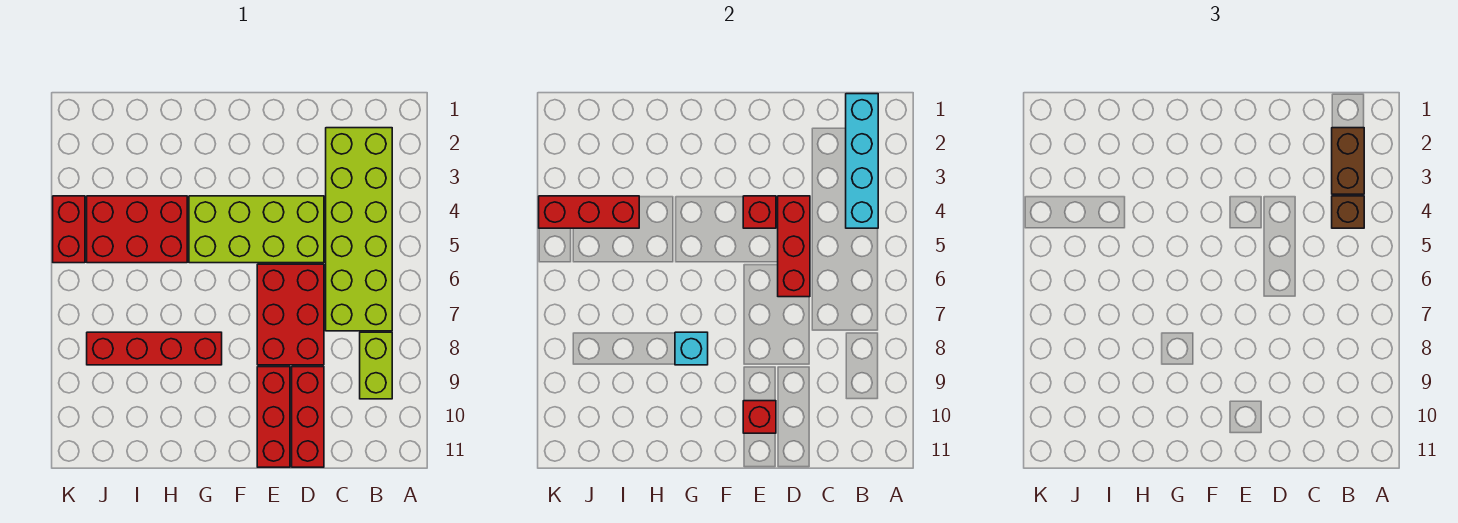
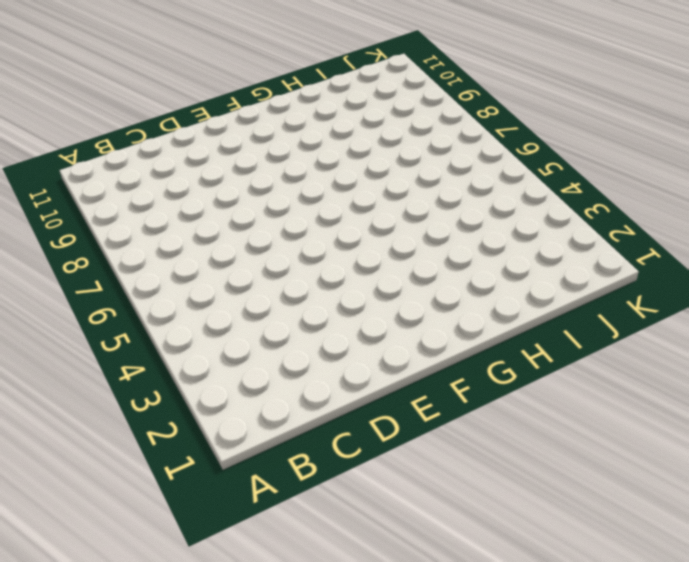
none -> lime 2x6 brick [326,128,392,331]
none -> lime 1x2 brick [360,332,392,399]
none -> lime 2x4 brick [189,196,324,263]

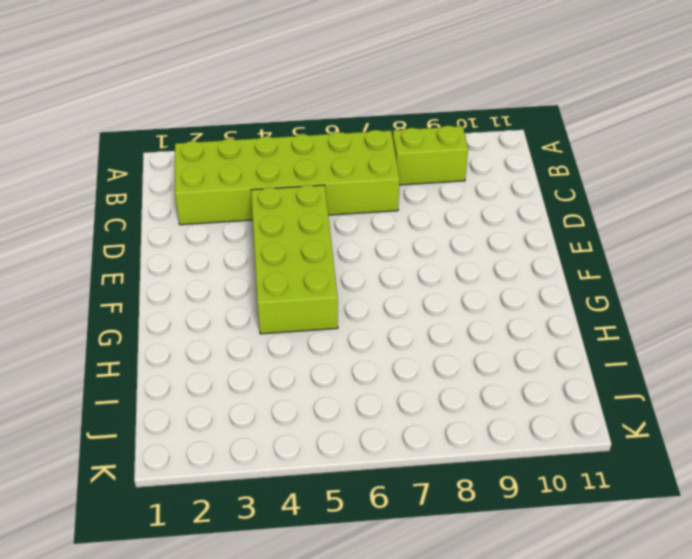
none -> red 2x3 brick [257,264,324,365]
none -> red 1x3 brick [292,367,324,467]
none -> red 1x3 brick [257,367,290,467]

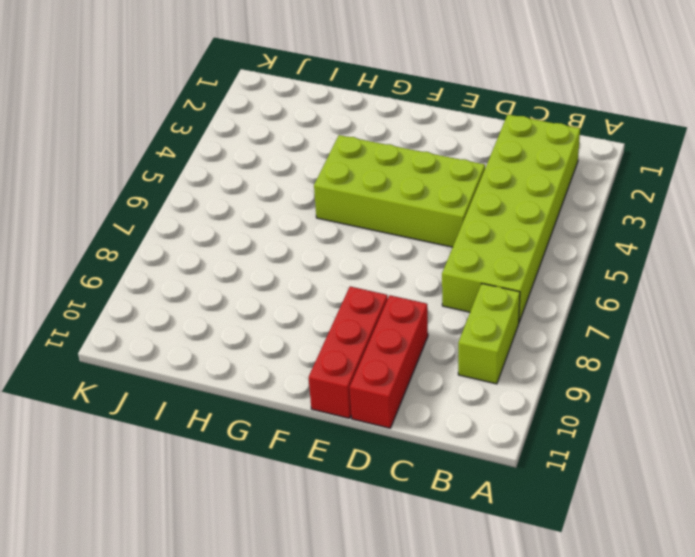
none -> red 2x3 brick [257,264,324,365]
none -> red 1x4 brick [87,332,222,365]
none -> red 2x3 brick [87,196,187,263]

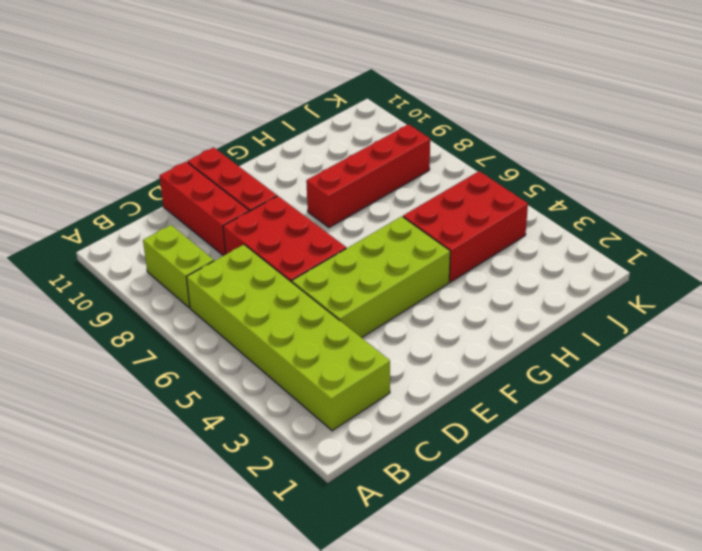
none -> red 1x2 brick [53,196,85,263]
none -> cyan 1x4 brick [846,94,878,228]
none -> red 1x3 brick [778,196,810,297]

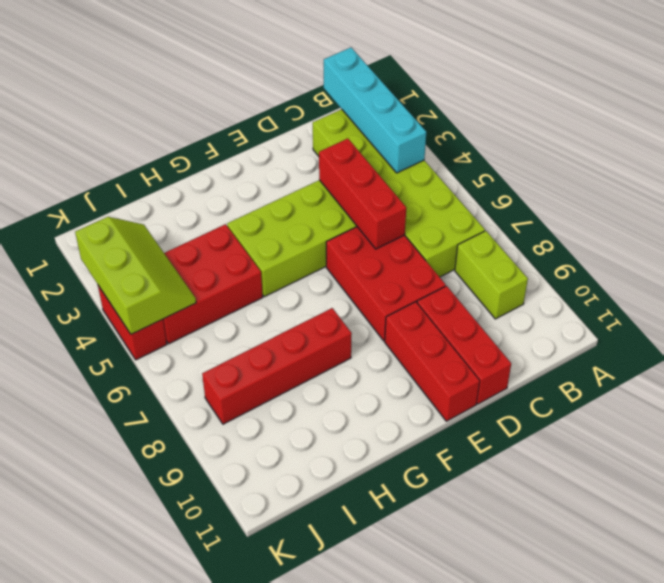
lime 2x3 slope [75,217,196,334] -> red 1x3 brick [539,196,639,228]
none -> red 1x1 brick [743,196,776,228]
none -> red 1x1 brick [743,401,776,433]
none -> cyan 1x1 brick [675,332,708,365]

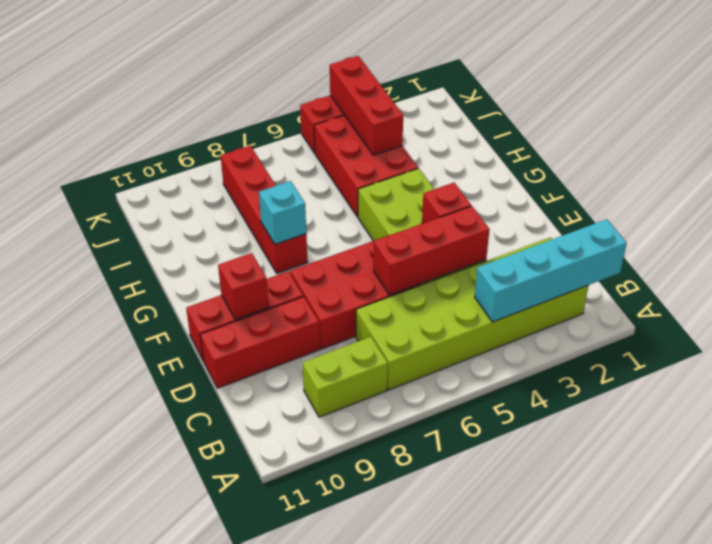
none -> brown 1x2 brick [1332,128,1364,194]
none -> brown 1x1 brick [1332,196,1364,228]

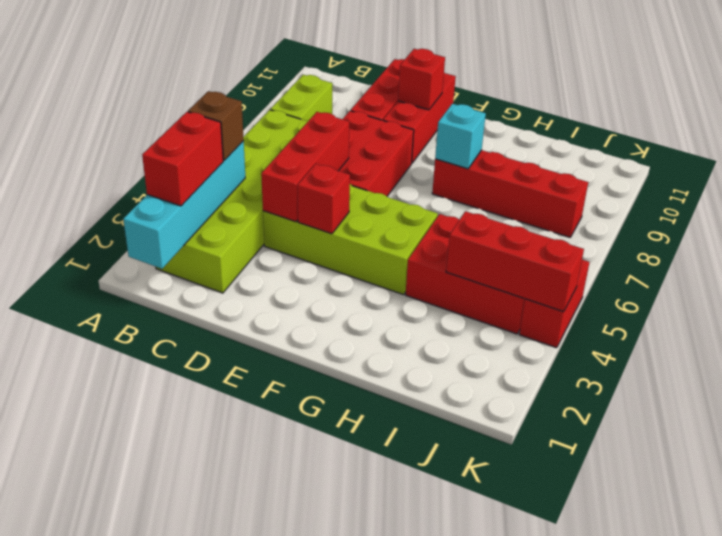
red 1x2 brick [142,112,223,206] -> brown 1x2 brick [1332,128,1364,194]

